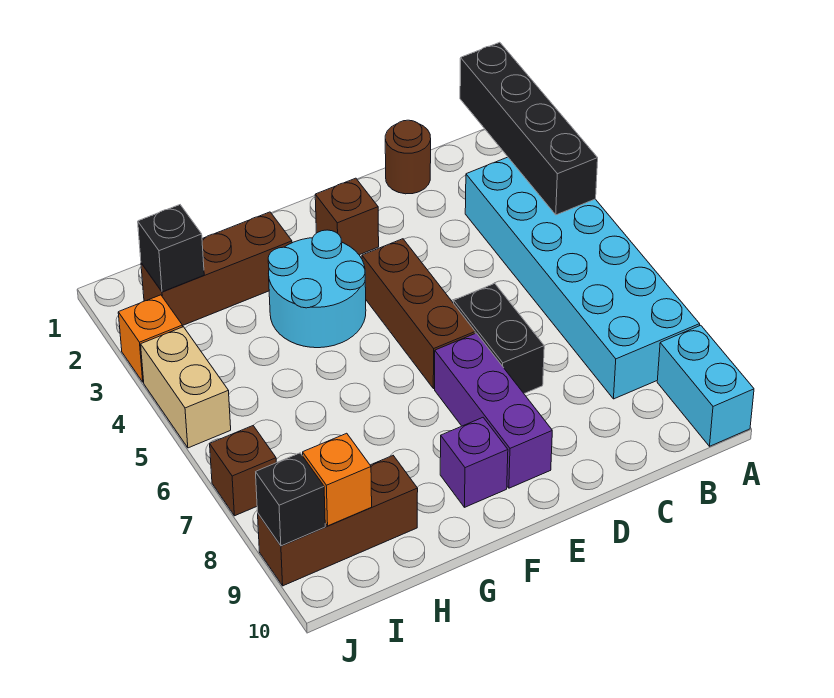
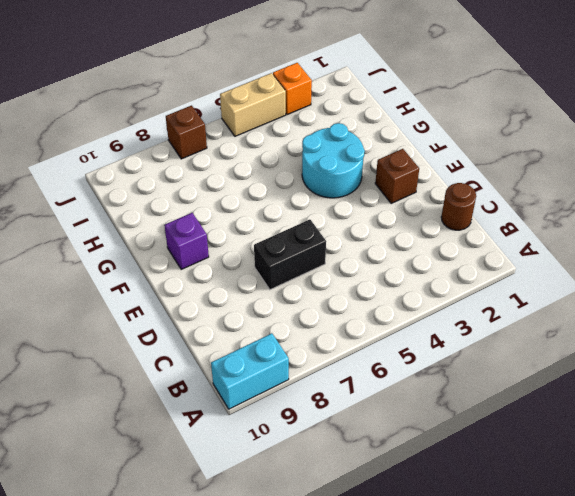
none -> cyan 2x6 brick [465,157,700,399]
none -> brown 1x3 brick [362,239,475,389]
none -> purple 1x3 brick [435,333,552,488]

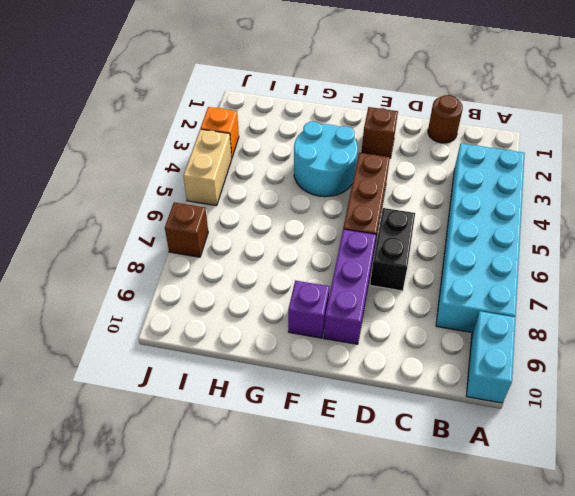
none -> brown 1x3 brick [141,212,292,326]
none -> brown 1x3 brick [258,456,418,586]
none -> black 1x4 brick [460,42,598,215]

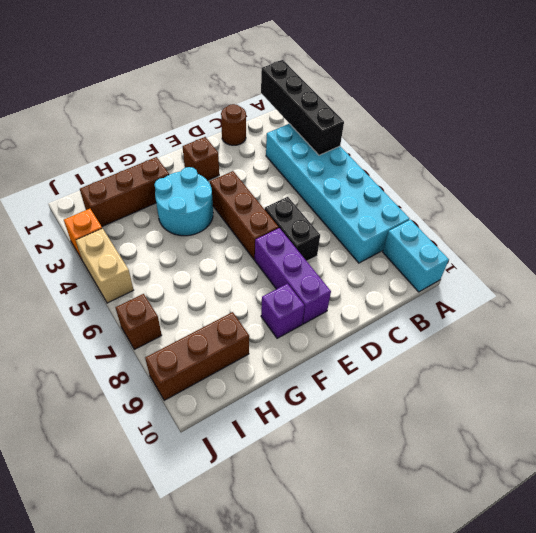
none -> black 1x1 brick [138,205,204,292]
none -> orange 1x1 brick [303,433,372,526]
none -> black 1x1 brick [256,453,325,546]

